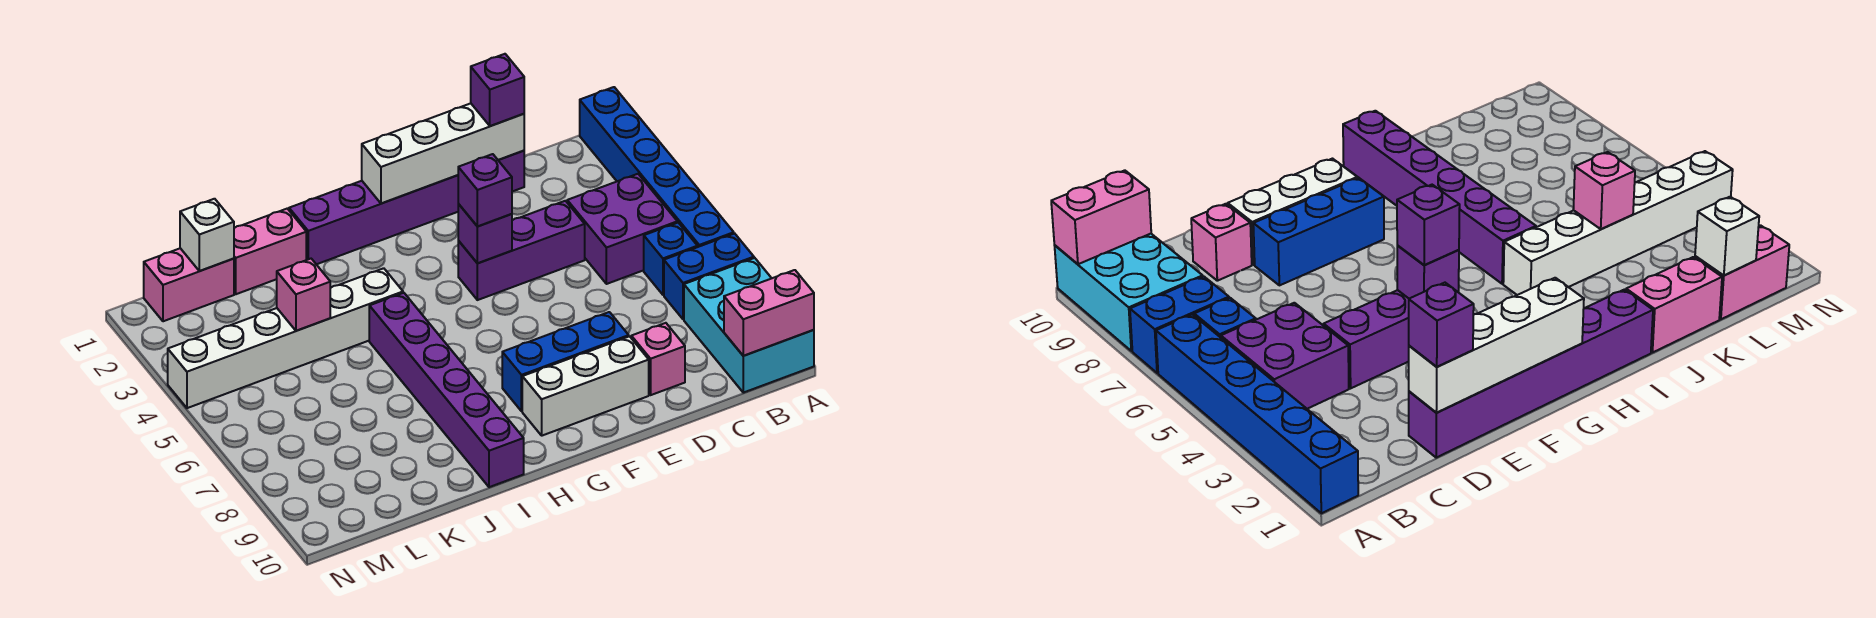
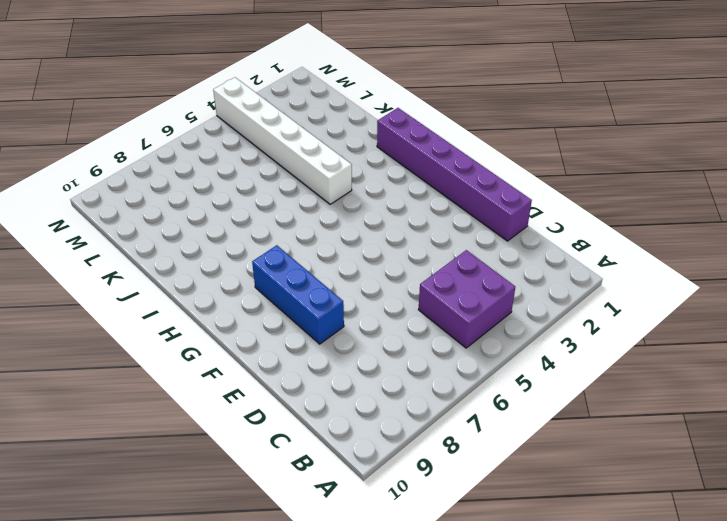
none -> blue 1x6 brick [580,87,734,247]
none -> blue 1x2 brick [664,233,754,319]
none -> cyan 2x3 brick [684,258,814,393]

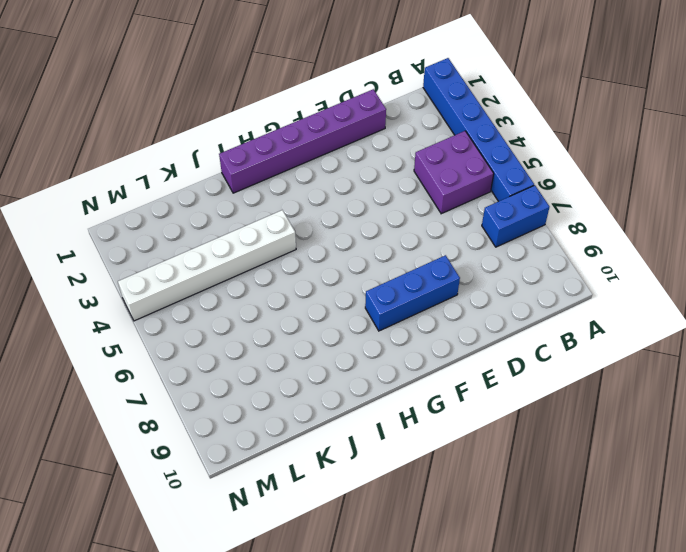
none -> cyan 2x3 brick [684,258,814,393]
none -> blue 1x1 brick [644,223,697,295]
none -> purple 1x3 brick [458,201,585,300]

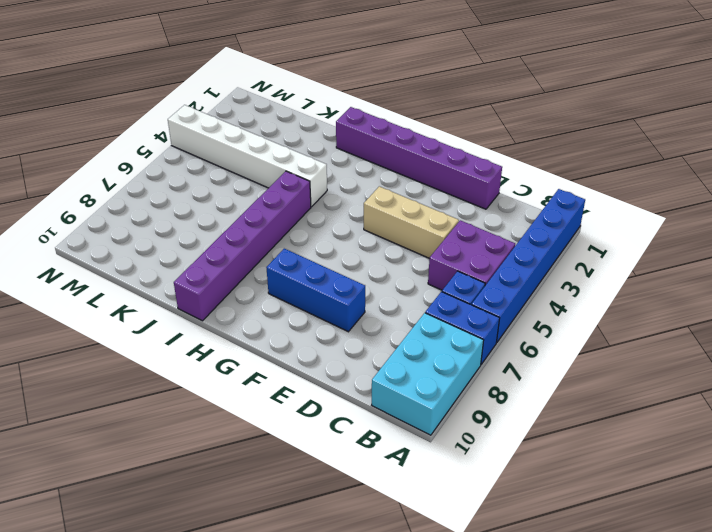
tan 1x3 brick [364,186,459,259] -> purple 1x3 brick [458,201,585,300]
none -> pink 1x1 brick [631,323,685,395]
none -> white 1x3 brick [522,336,649,436]
none -> pink 1x2 brick [234,209,306,294]

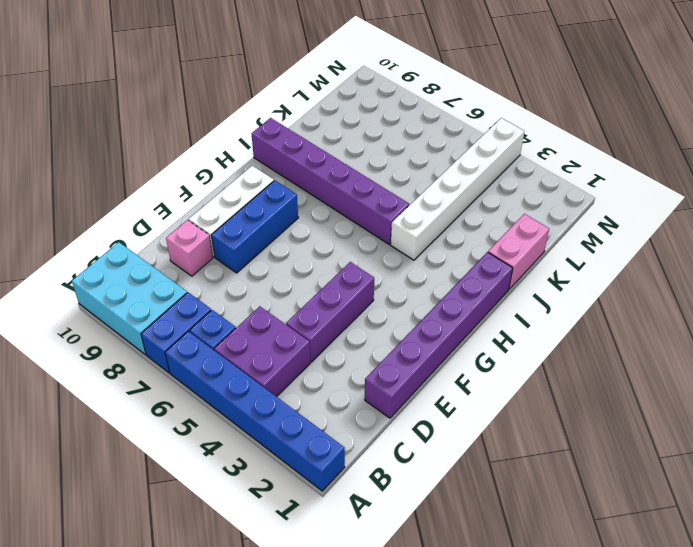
none -> pink 1x2 brick [144,248,234,321]
none -> pink 1x2 brick [724,270,814,356]
none -> white 1x4 brick [362,103,524,204]

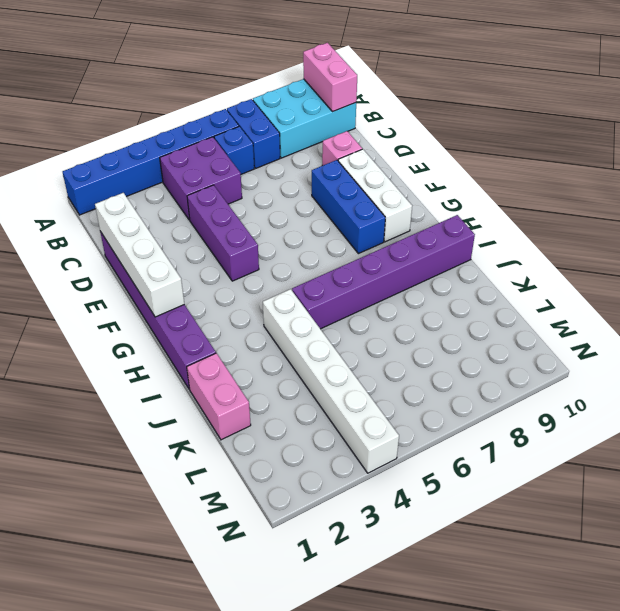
none -> pink 1x2 brick [144,248,234,321]
none -> purple 1x1 brick [458,204,512,263]
none -> pink 1x1 brick [277,259,330,331]

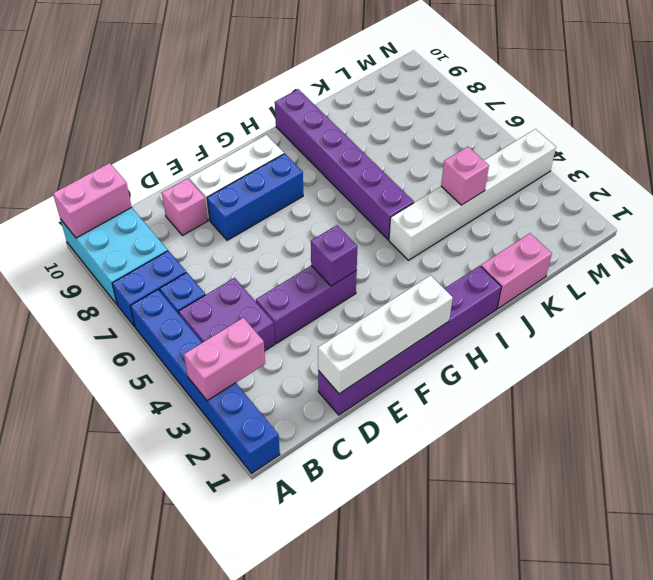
pink 1x2 brick [184,318,265,401] -> pink 1x2 brick moved to [144,248,234,321]
none -> white 1x1 brick [180,199,234,271]
none -> purple 1x1 brick [471,54,524,126]
none -> purple 1x1 brick [458,154,512,227]

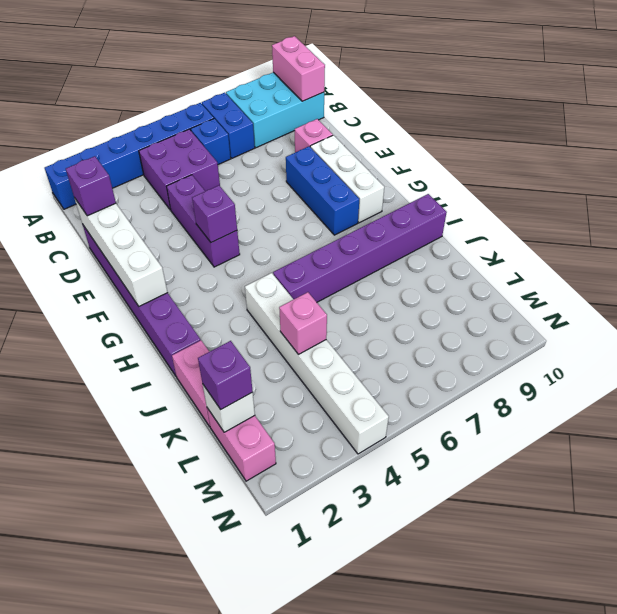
purple 1x1 brick [198,341,253,409] -> purple 1x1 brick moved to [458,154,512,227]

